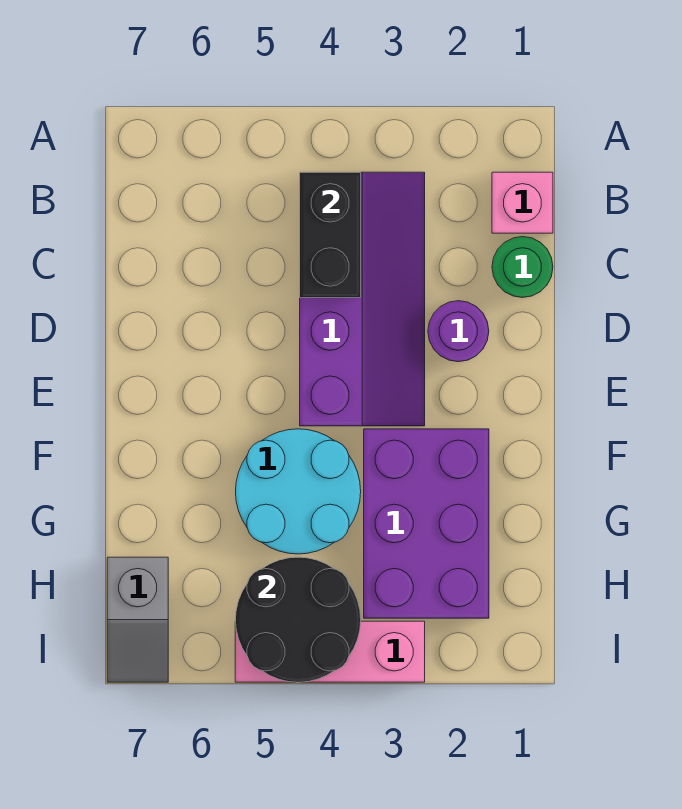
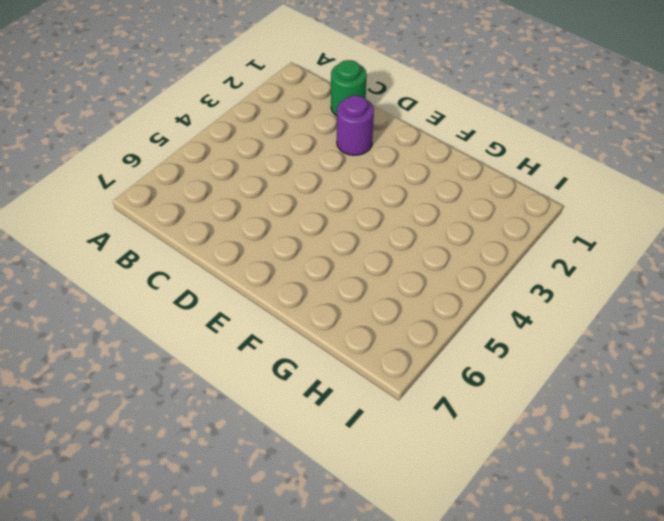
none -> pink 1x1 brick [492,172,553,233]
none -> purple 2x4 slope [300,172,425,426]

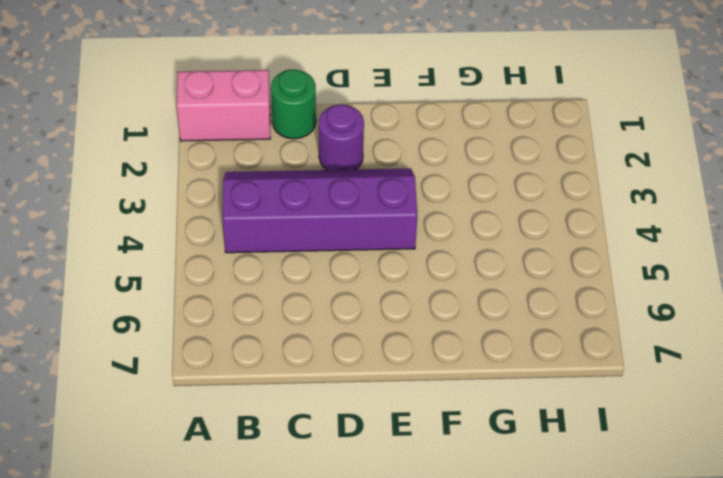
pink 1x2 brick [177,70,270,141] -> pink 1x1 brick [492,172,553,233]
none -> purple 2x3 brick [364,429,489,618]
none -> cyan 2x2 round brick [236,429,361,554]

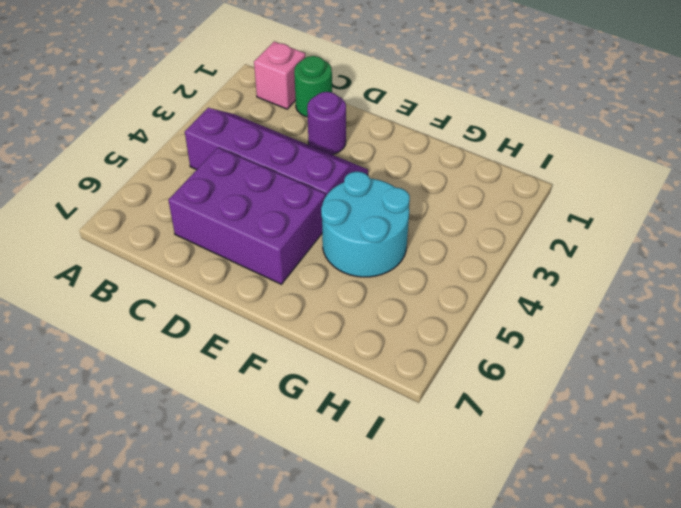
purple 2x3 brick [168,148,326,284] -> purple 2x3 brick moved to [364,429,489,618]
none -> grey 1x2 slope [107,557,168,682]
none -> pink 1x3 brick [235,621,425,682]

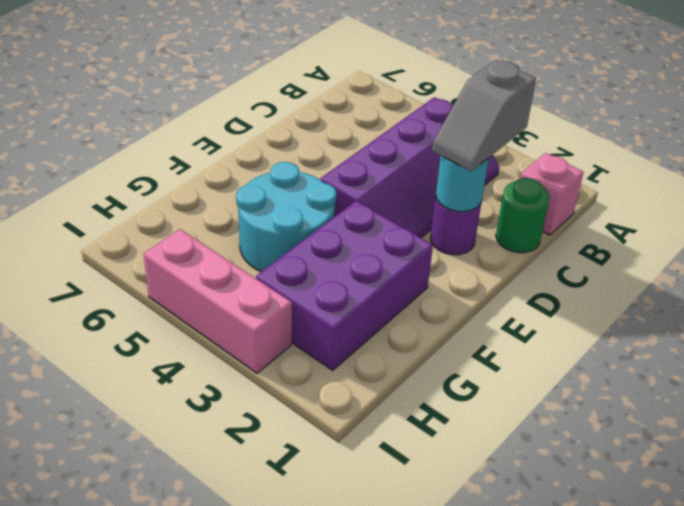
grey 1x2 slope [432,60,536,171] -> grey 1x2 slope moved to [107,557,168,682]
cyan 1x1 round brick [436,156,489,212] -> none
none -> black 1x2 brick [300,172,361,298]
none -> black 2x2 round brick [236,557,361,682]

